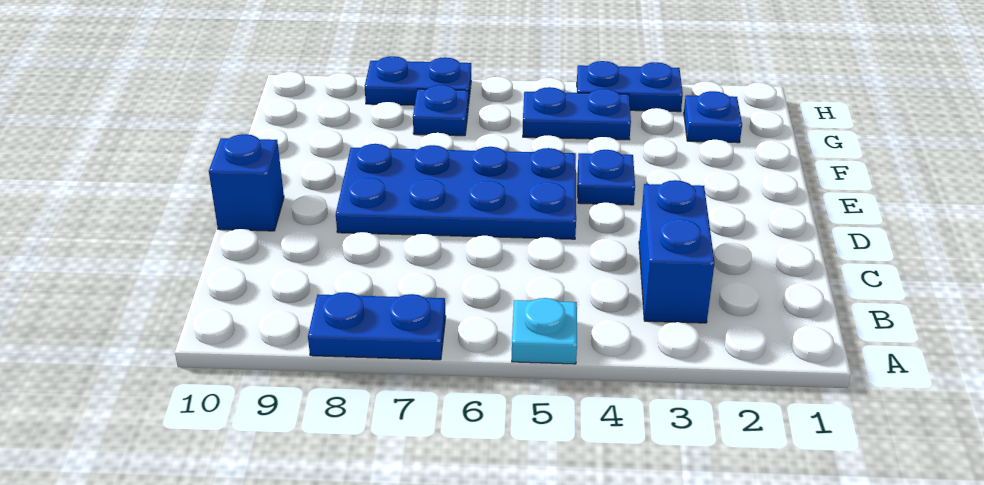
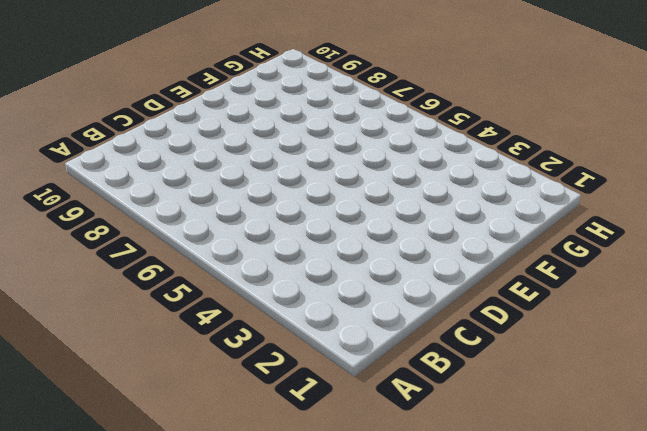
none -> cyan 1x1 plate [512,298,577,364]
none -> blue 1x2 plate [308,292,446,360]

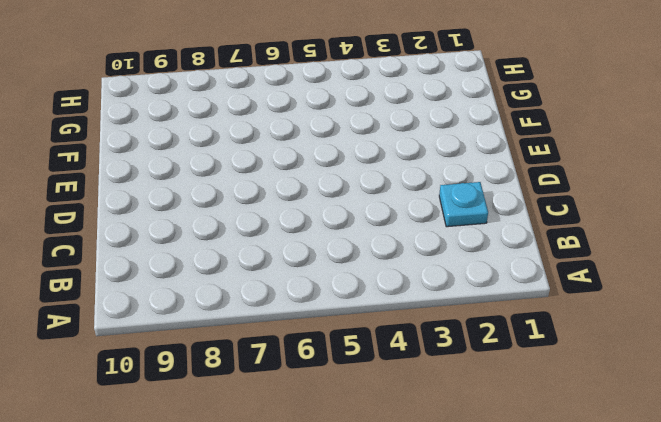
cyan 1x1 plate [439,182,488,227] -> cyan 1x1 plate moved to [512,298,577,364]
none -> blue 1x2 plate [308,292,446,360]
none -> blue 1x2 brick [639,180,715,323]

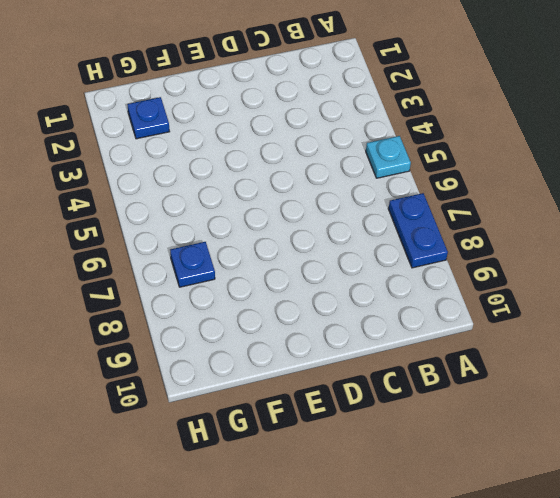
none -> blue 1x2 brick [639,180,715,323]
none -> blue 2x4 plate [336,144,576,239]

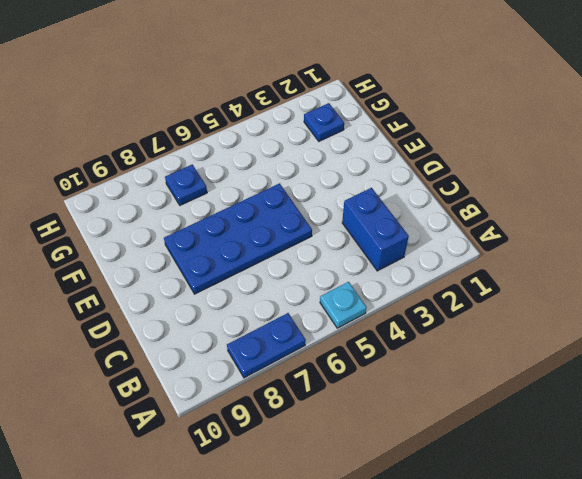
none -> blue 1x1 brick [209,134,284,231]
none -> blue 1x1 plate [578,150,635,205]

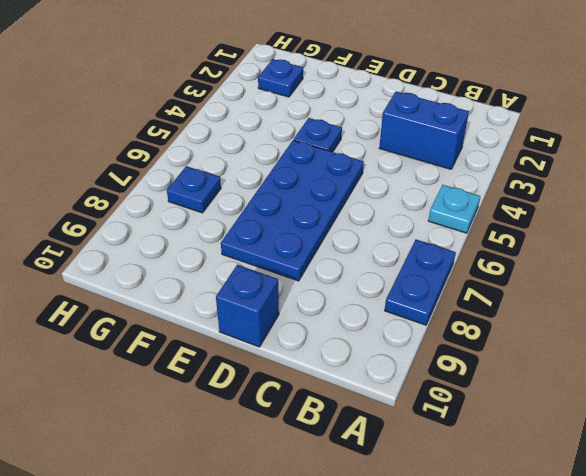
none -> blue 1x2 plate [523,87,631,140]
none -> blue 1x2 plate [577,61,683,112]

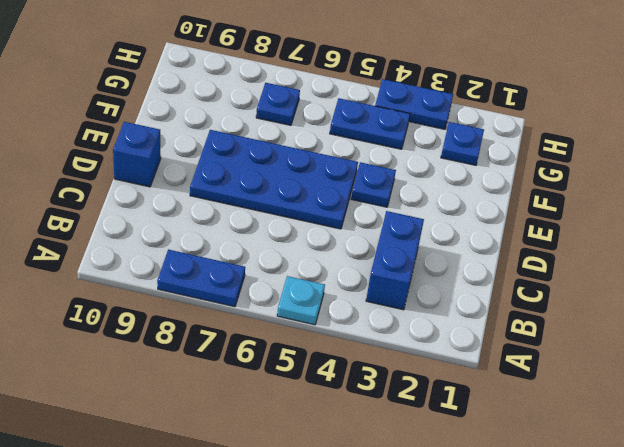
none -> blue 1x2 plate [365,56,471,106]

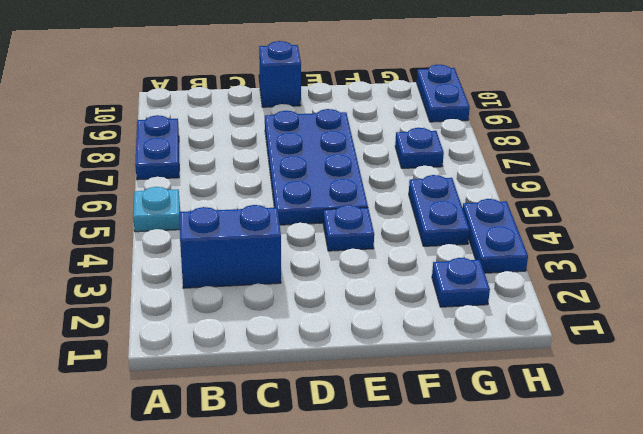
blue 1x2 plate [417,65,470,122] -> blue 1x2 plate moved to [365,56,471,106]

